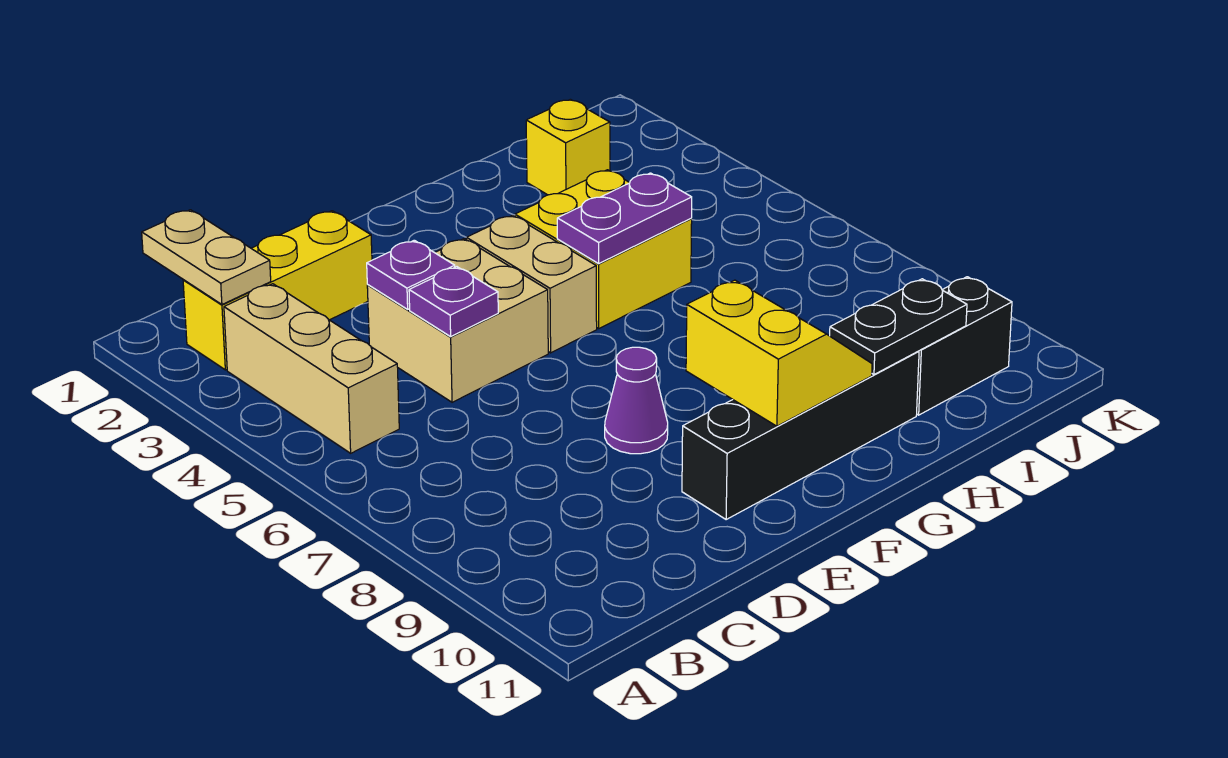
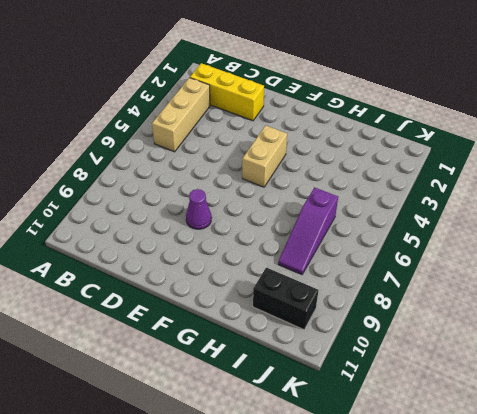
purple 1x3 slope [278,187,338,274] -> none
none -> tan 2x2 brick [367,239,548,402]
none -> black 1x4 brick [682,351,919,520]
none -> yellow 2x2 brick [515,170,692,328]

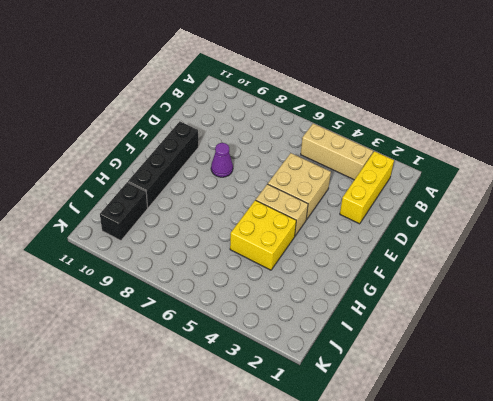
none -> yellow 1x1 brick [526,99,610,195]
none -> tan 1x2 plate [142,210,271,304]
none -> purple 1x1 plate [367,240,455,309]

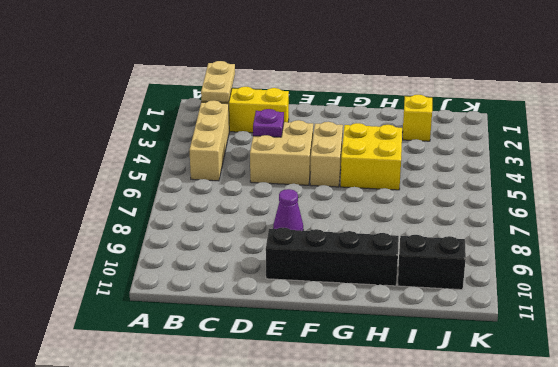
none -> purple 1x1 plate [409,267,498,337]
none -> yellow 2x2 slope [686,280,872,426]
none -> purple 1x2 plate [557,173,692,264]

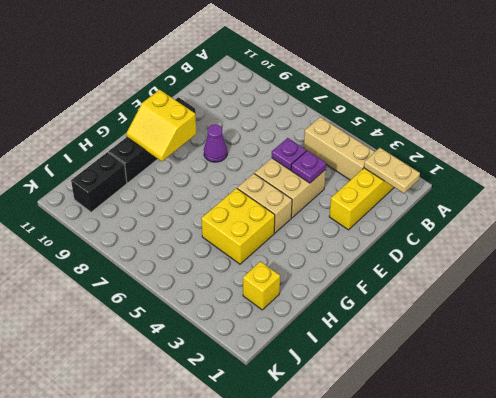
none -> purple 1x2 plate [557,173,692,264]
none -> black 1x2 plate [830,279,967,374]

